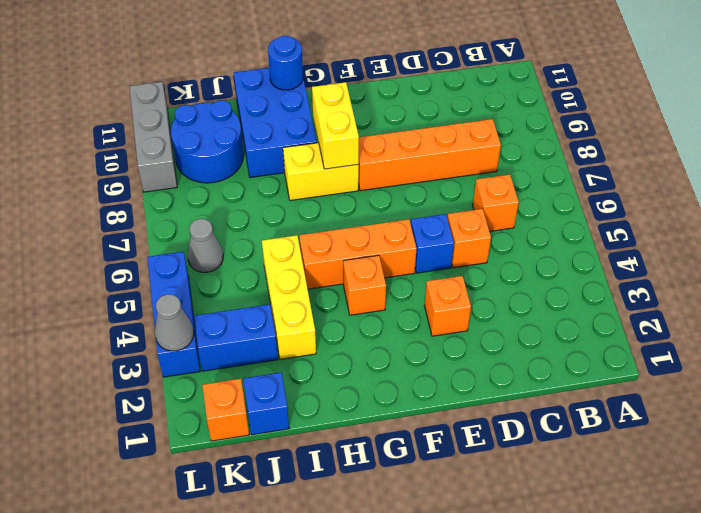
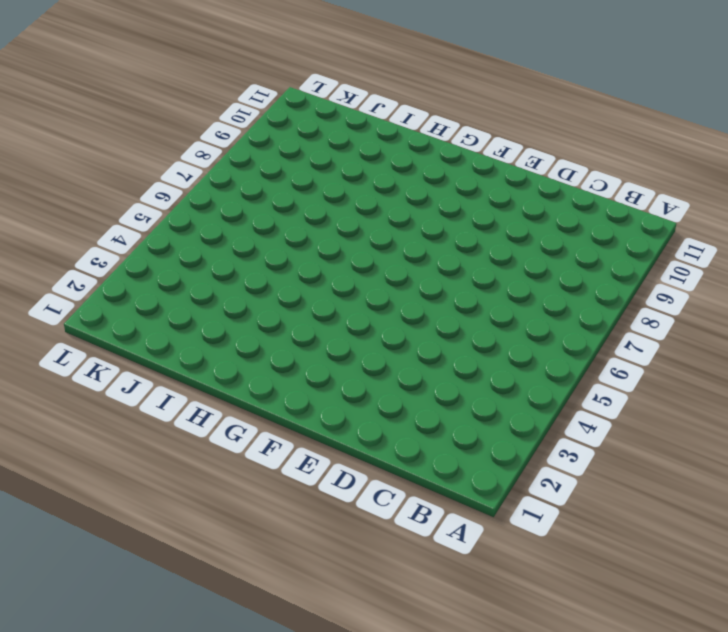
none -> orange 1x1 brick [473,175,519,232]
none -> orange 1x4 brick [358,119,501,191]
none -> orange 1x1 brick [447,209,491,268]

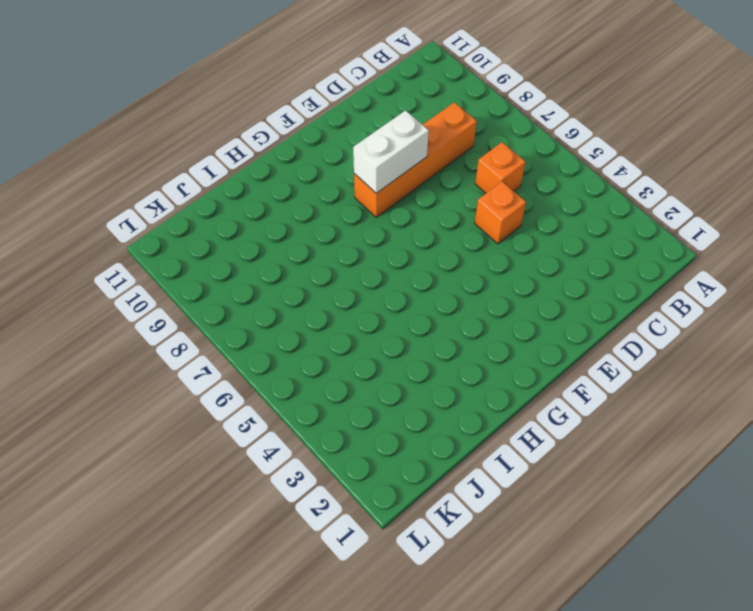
white 1x2 brick [353,111,429,193] -> none
none -> orange 1x1 brick [424,276,471,336]
none -> blue 1x1 brick [411,214,454,273]
none -> orange 1x3 brick [299,219,417,289]

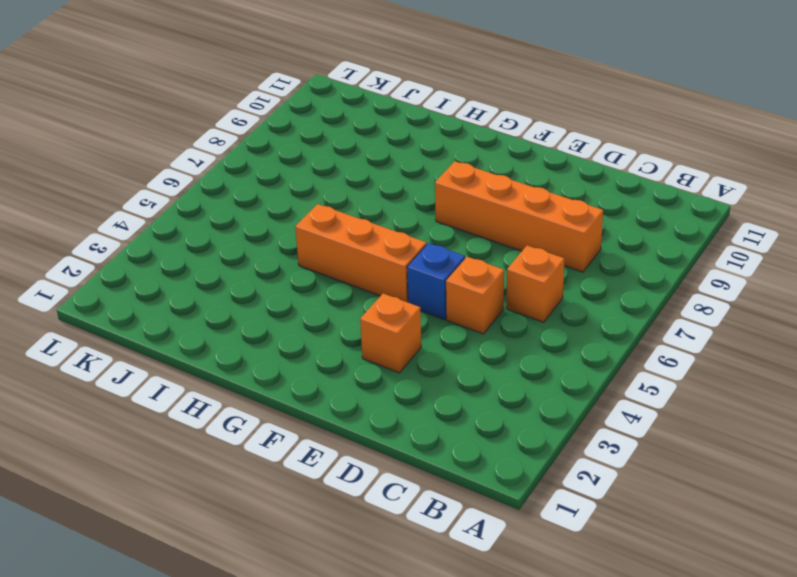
none -> orange 1x1 brick [343,255,386,315]
none -> yellow 1x2 brick [283,143,359,200]
none -> blue 2x3 brick [234,68,317,177]

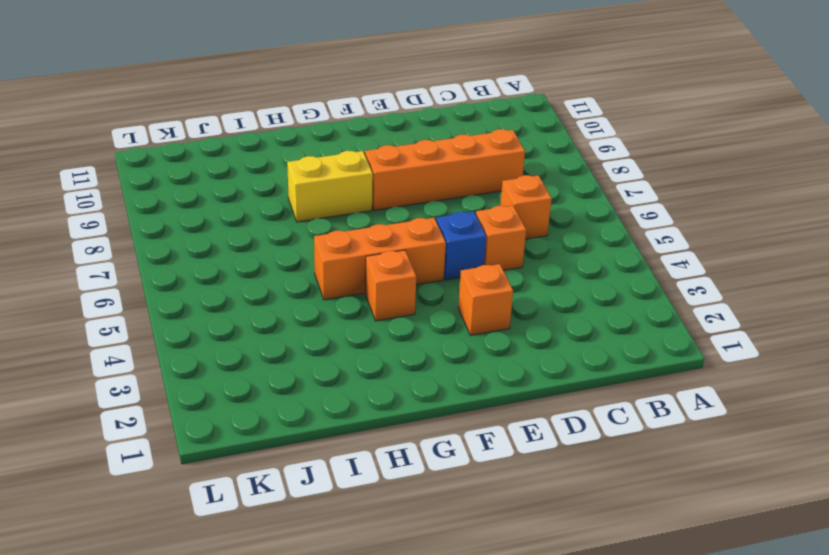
none -> blue 2x3 brick [234,68,317,177]
none -> yellow 1x3 brick [262,235,316,359]
none -> blue 1x1 brick [243,373,289,435]

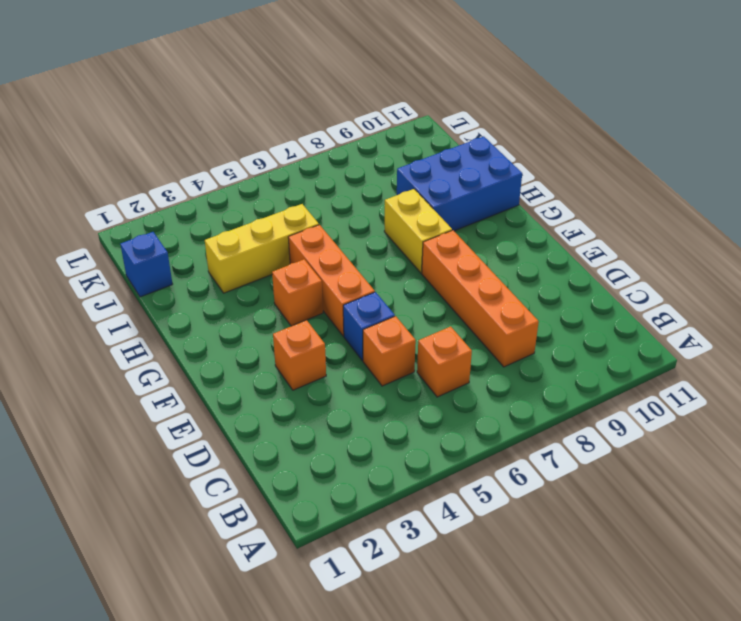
none -> blue 1x2 brick [194,304,278,371]
none -> blue 2x2 round brick [171,100,244,183]
none -> orange 1x1 brick [202,379,249,441]

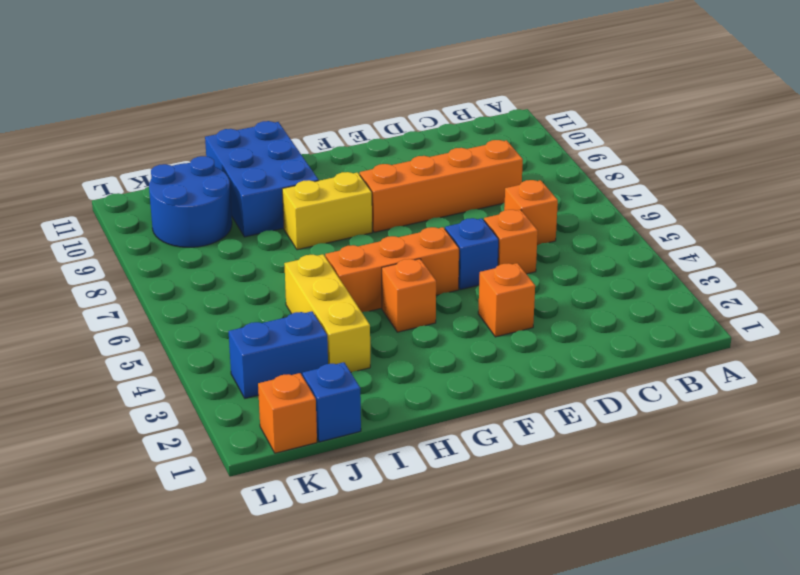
none -> grey 1x1 cone [188,219,223,272]
none -> blue 1x3 brick [147,252,200,377]
none -> grey 1x3 brick [129,82,177,192]

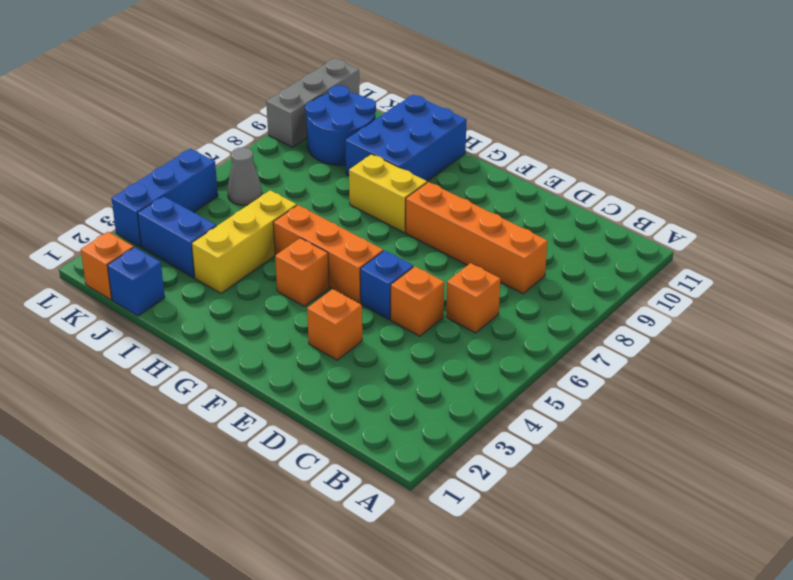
none -> yellow 1x2 brick [312,82,359,169]
none -> blue 1x1 round brick [268,36,303,90]
none -> grey 1x1 cone [155,294,194,351]

